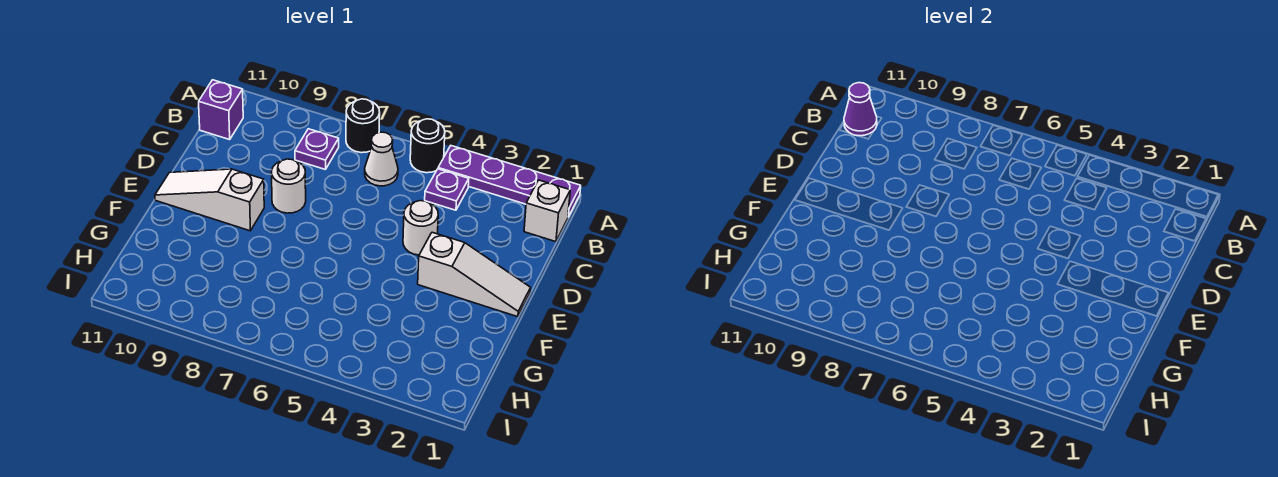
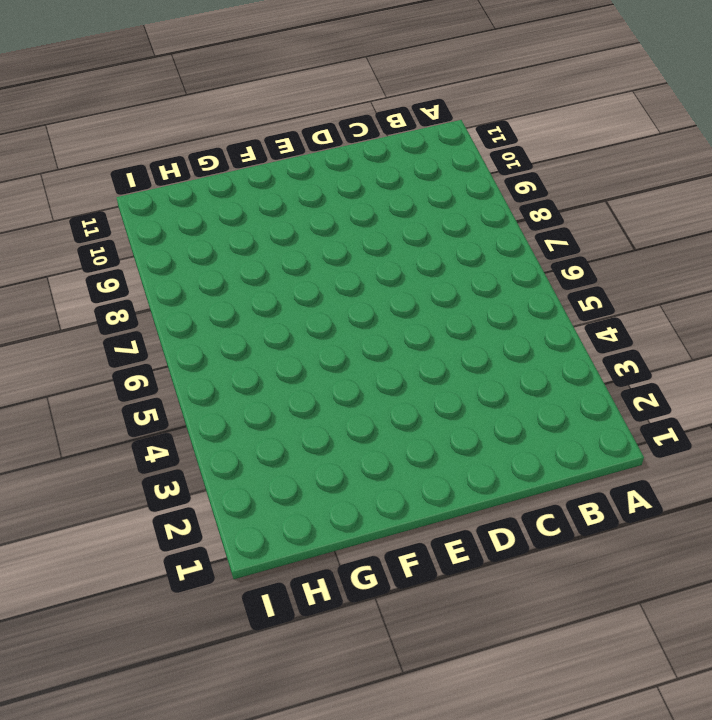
none -> purple 1x4 plate [438,146,581,217]
none -> black 1x1 round brick [410,119,445,173]
none -> black 1x1 round brick [346,99,380,153]

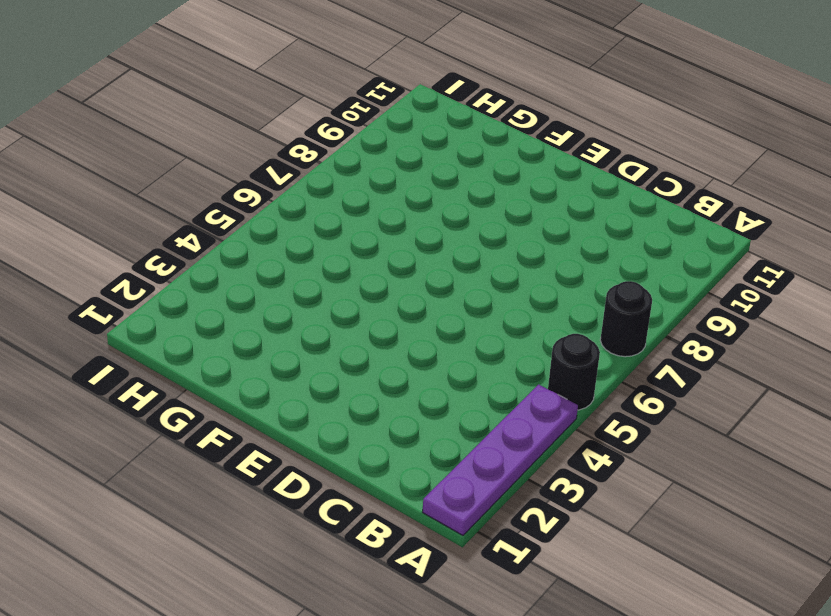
none -> white 1x1 brick [524,180,570,242]
none -> purple 1x1 plate [425,169,469,210]
none -> white 1x1 cone [365,132,398,186]

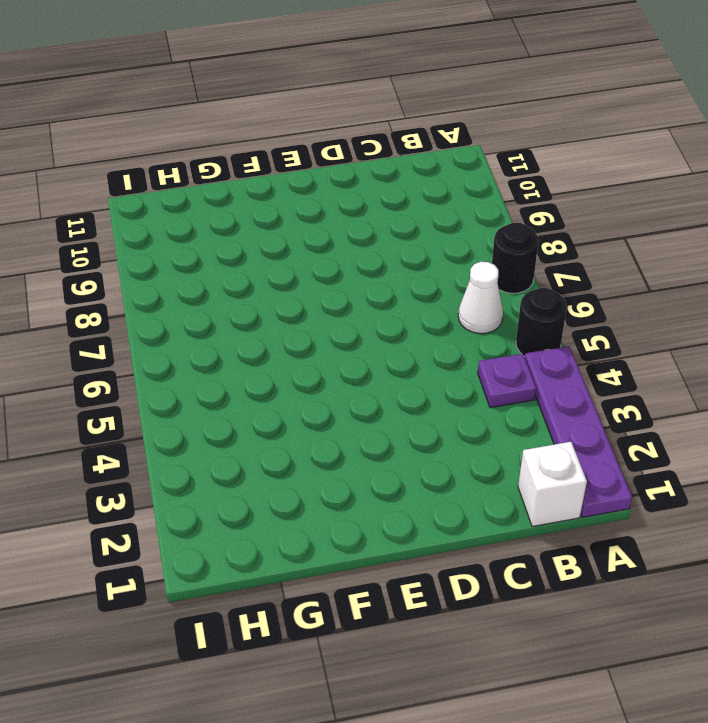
none -> purple 1x1 plate [295,129,339,169]
none -> purple 1x1 brick [199,80,243,140]
none -> white 1x1 round brick [403,201,438,255]

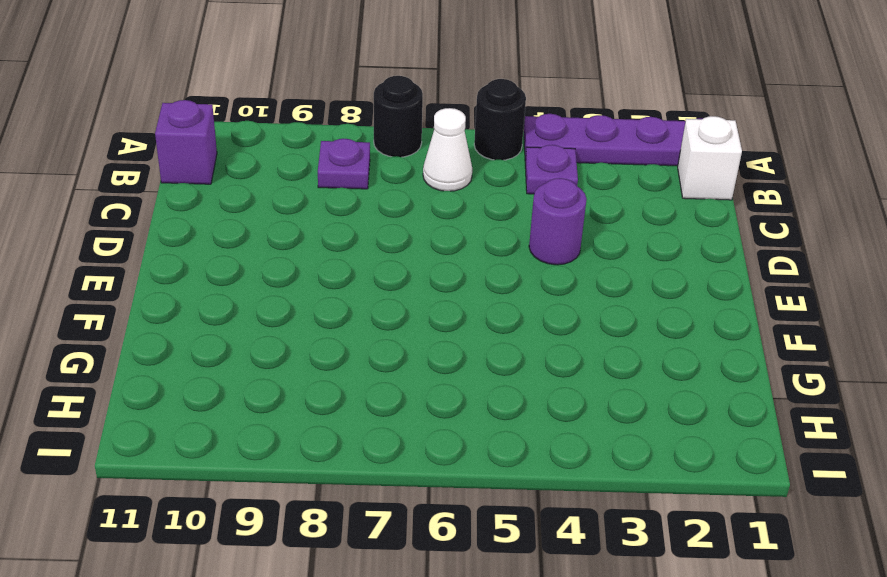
purple 1x1 round brick [529,178,587,265] -> white 1x1 round brick [403,201,438,255]
none -> white 1x1 round brick [272,159,306,213]
none -> white 1x3 slope [418,232,531,317]
none -> white 1x3 slope [155,169,264,231]

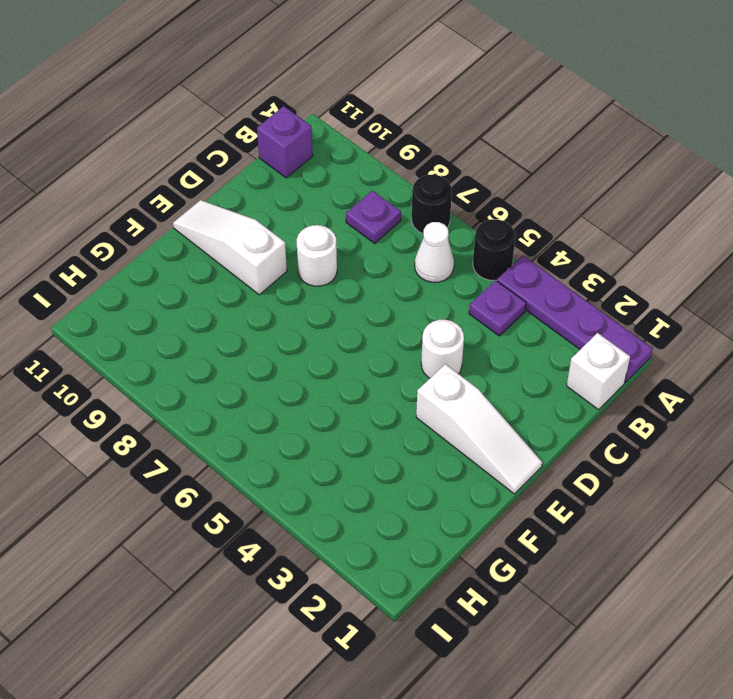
none -> purple 1x1 cone [844,83,877,136]

